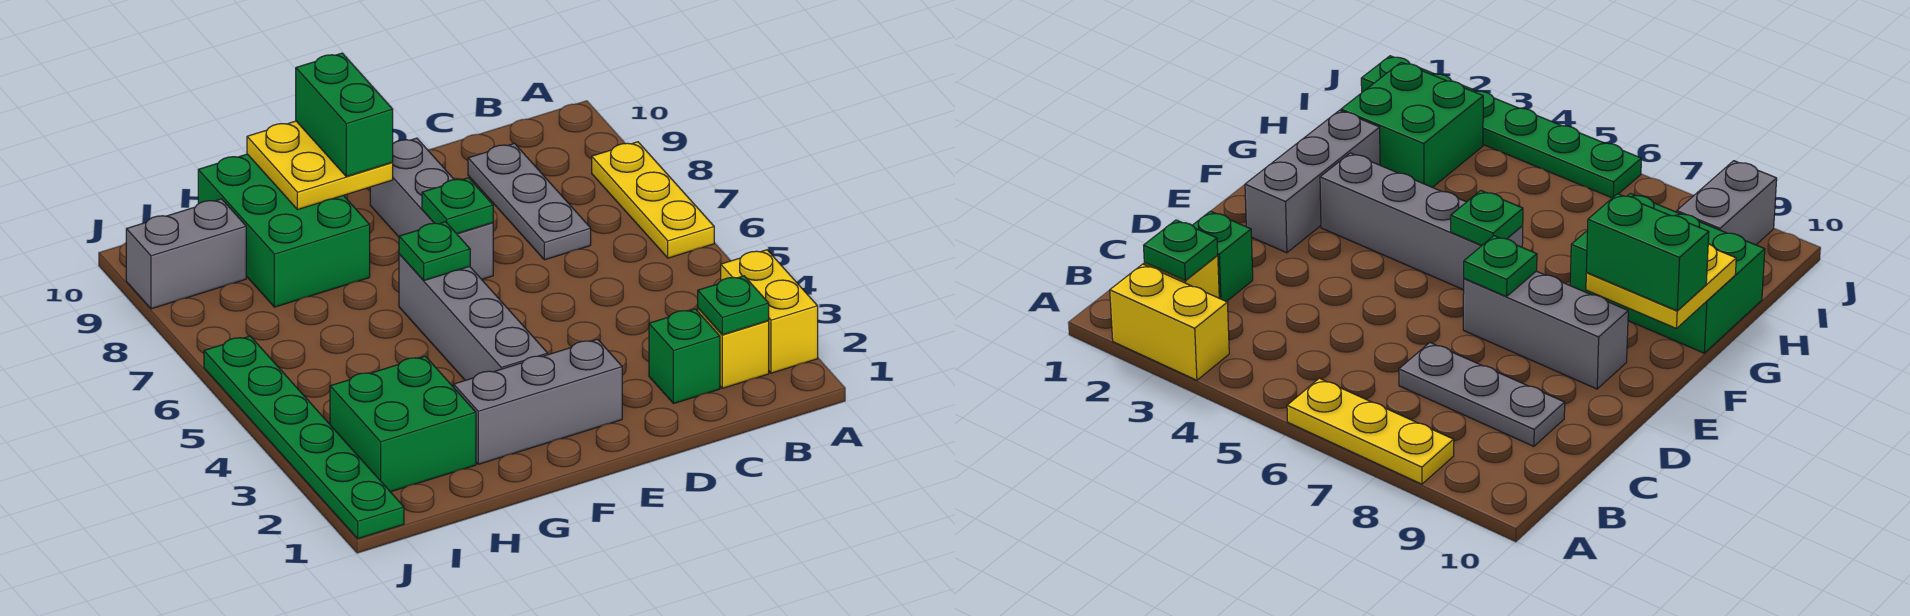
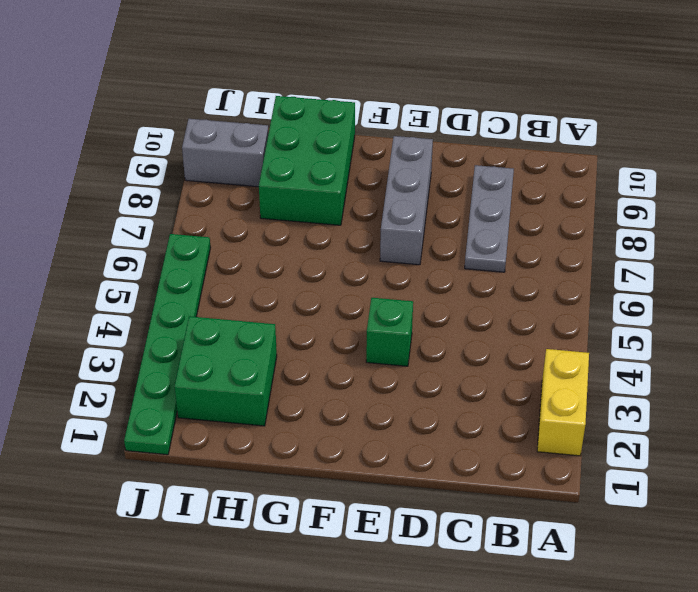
green 1x1 brick [366,298,413,366] -> green 1x1 brick moved to [649,309,720,404]
none -> yellow 1x3 plate [592,142,714,258]
none -> yellow 1x1 brick [698,308,769,388]
none -> grey 1x3 brick [454,339,622,464]

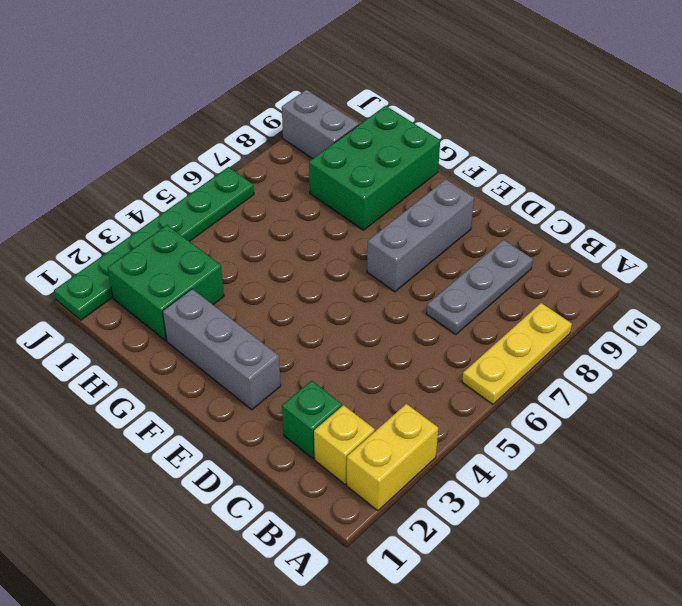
none -> grey 1x4 brick [399,254,548,380]
none -> green 1x1 plate [698,276,769,335]
none -> green 1x1 plate [422,178,493,234]

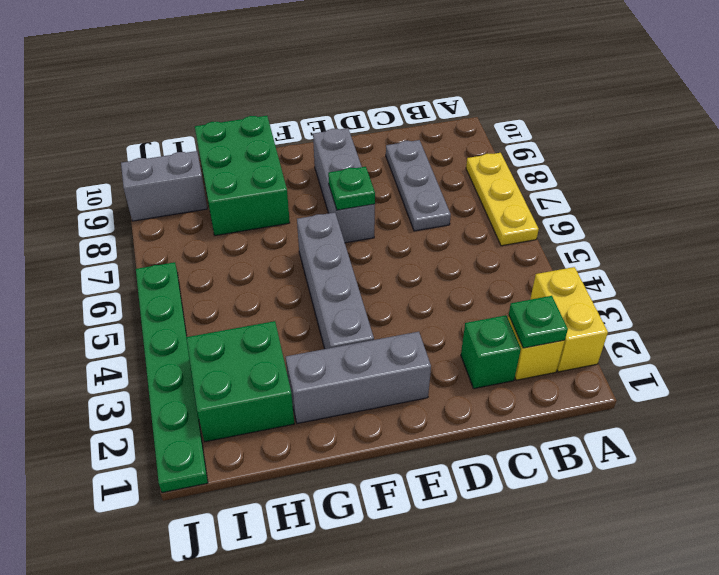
none -> green 1x1 plate [399,222,470,281]
none -> yellow 2x2 plate [247,121,393,210]
none -> green 1x2 brick [296,53,393,177]

